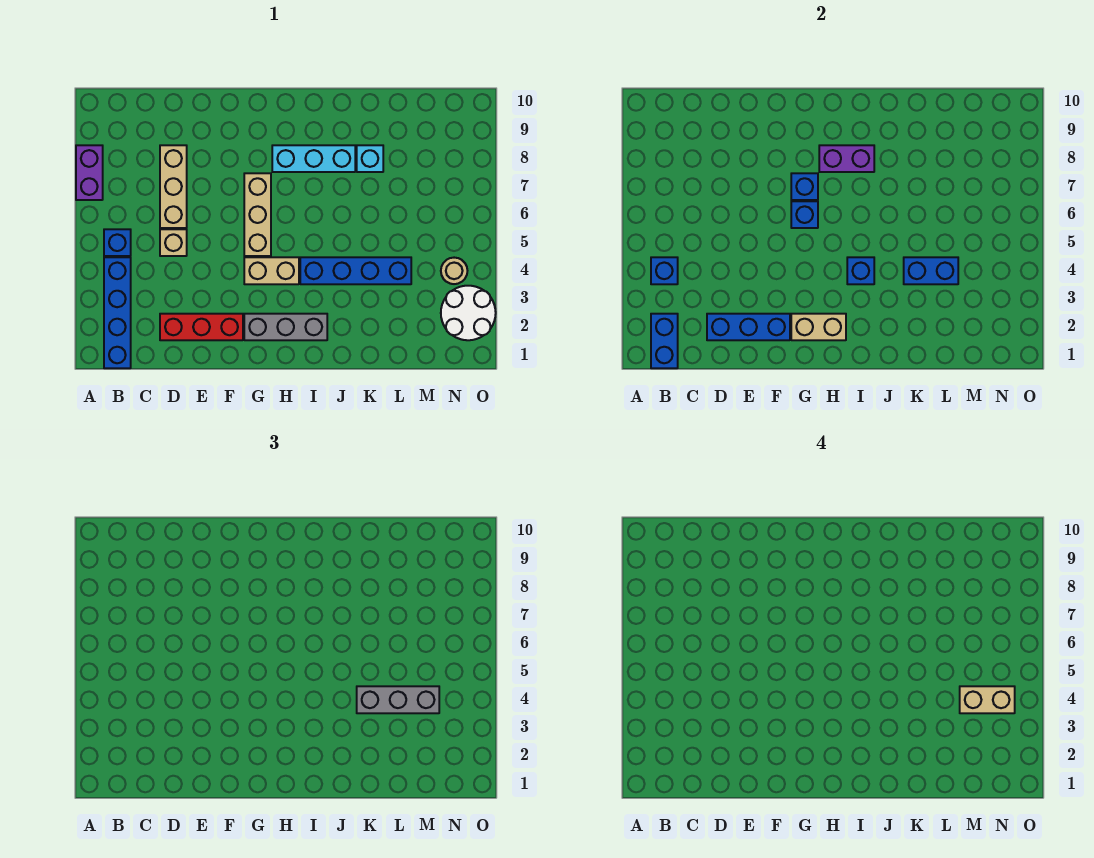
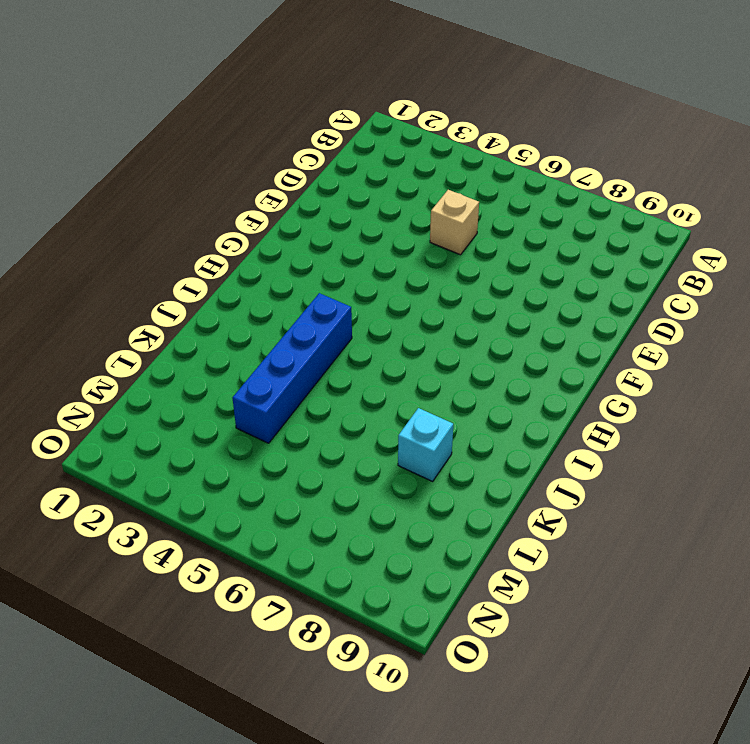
none -> purple 1x2 brick [76,145,103,200]
none -> blue 1x4 brick [104,257,131,368]
none -> blue 1x1 brick [104,229,131,256]

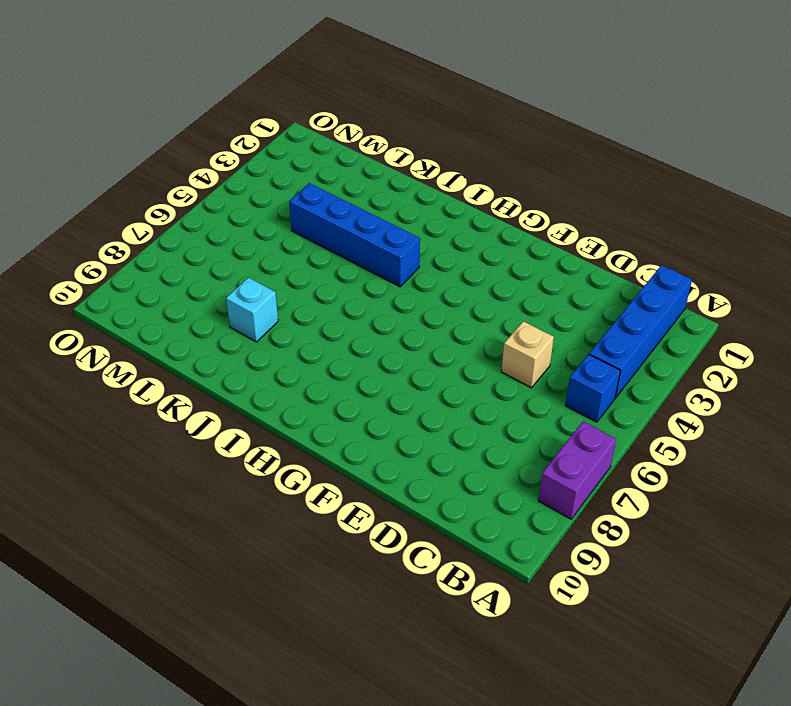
none -> red 1x3 brick [160,314,243,340]
none -> tan 1x3 brick [160,145,187,228]
none -> grey 1x3 brick [244,314,327,340]

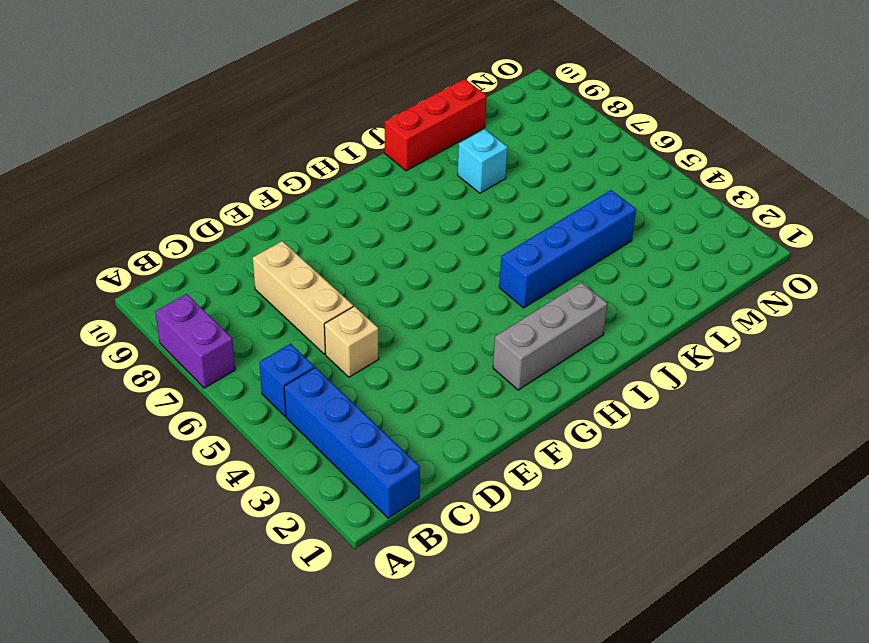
red 1x3 brick [385,79,487,171] -> red 1x3 brick moved to [160,314,243,340]
none -> tan 1x2 brick [244,257,299,284]
none -> tan 1x3 brick [244,173,271,256]
none -> cyan 1x3 brick [272,145,355,172]

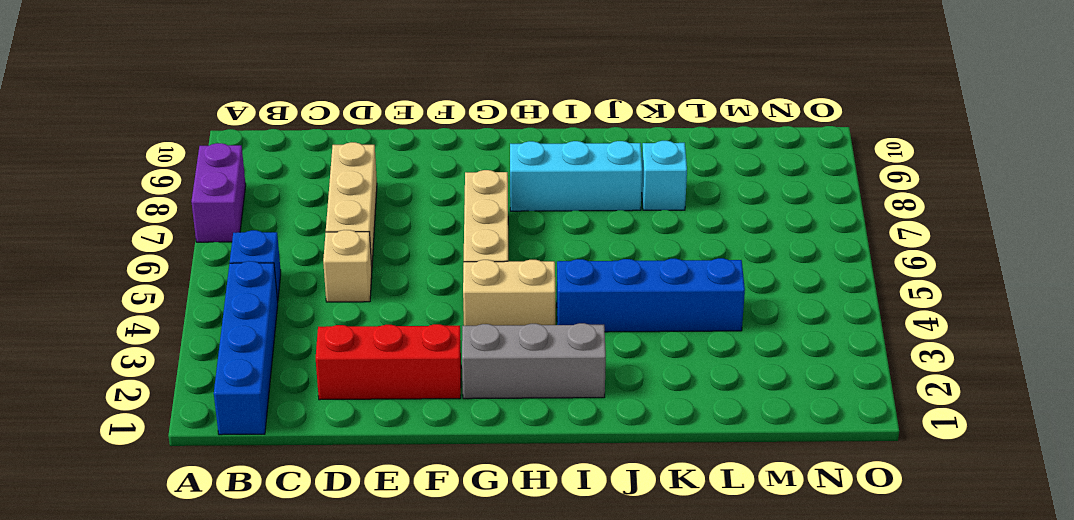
none -> white 2x2 round brick [441,286,496,340]
none -> tan 1x1 round brick [441,258,467,284]
none -> blue 1x2 brick [651,314,678,368]

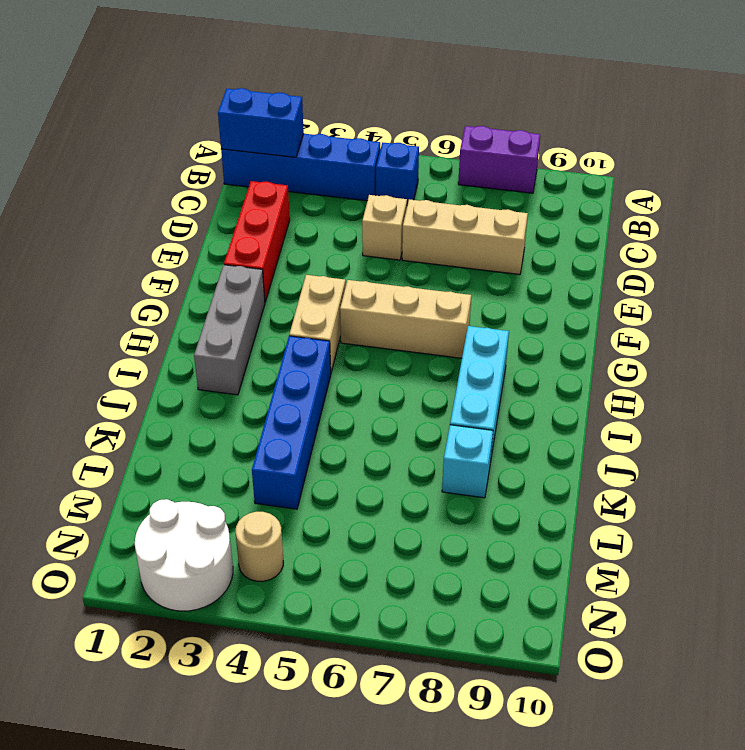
none -> blue 1x1 brick [651,257,678,284]
none -> blue 1x3 brick [707,314,790,340]
none -> tan 1x2 brick [791,314,846,340]

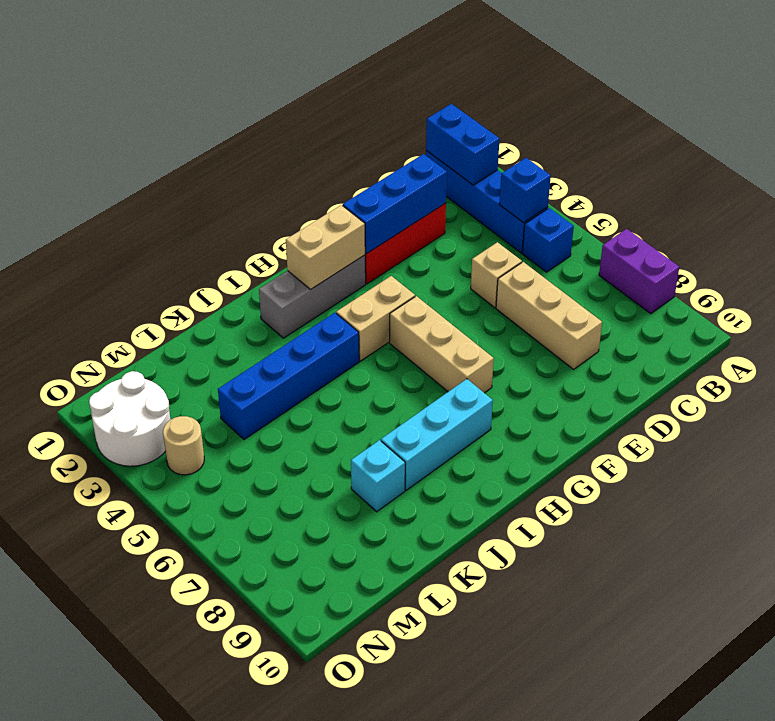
none -> blue 1x1 brick [791,201,818,228]
none -> blue 1x1 brick [791,173,818,200]
none -> purple 1x2 brick [819,145,874,172]

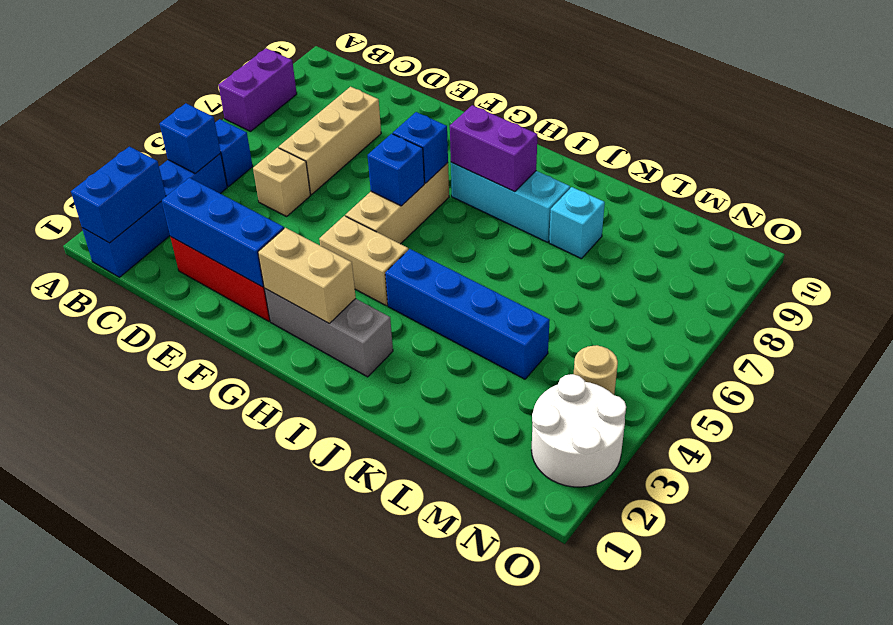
none -> blue 1x1 brick [847,257,874,284]
none -> blue 1x2 brick [904,257,958,284]
none -> grey 1x3 brick [357,686,439,713]

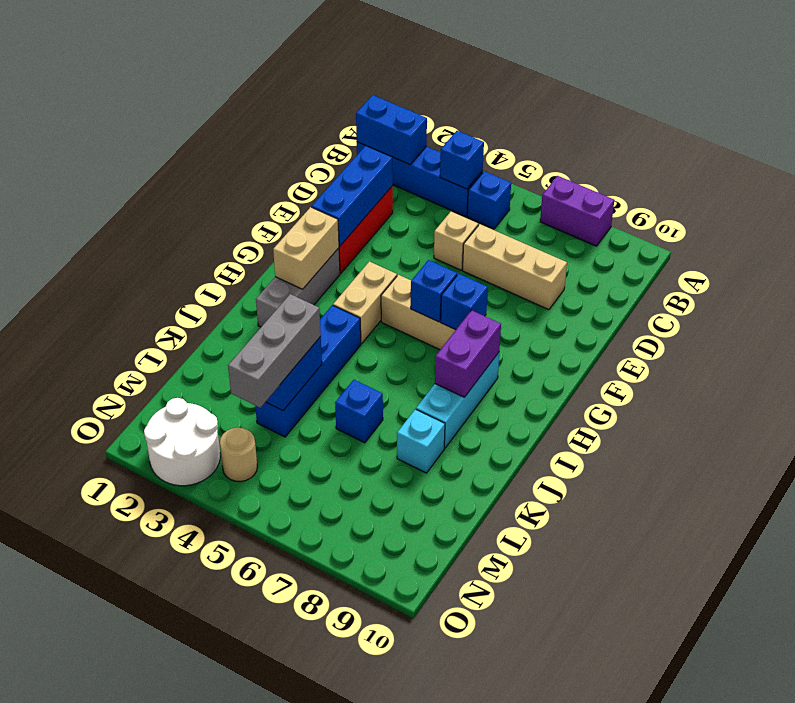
blue 1x1 brick [335,380,383,443] -> blue 1x1 brick moved to [847,257,874,284]
none -> tan 1x2 brick [960,686,1015,713]

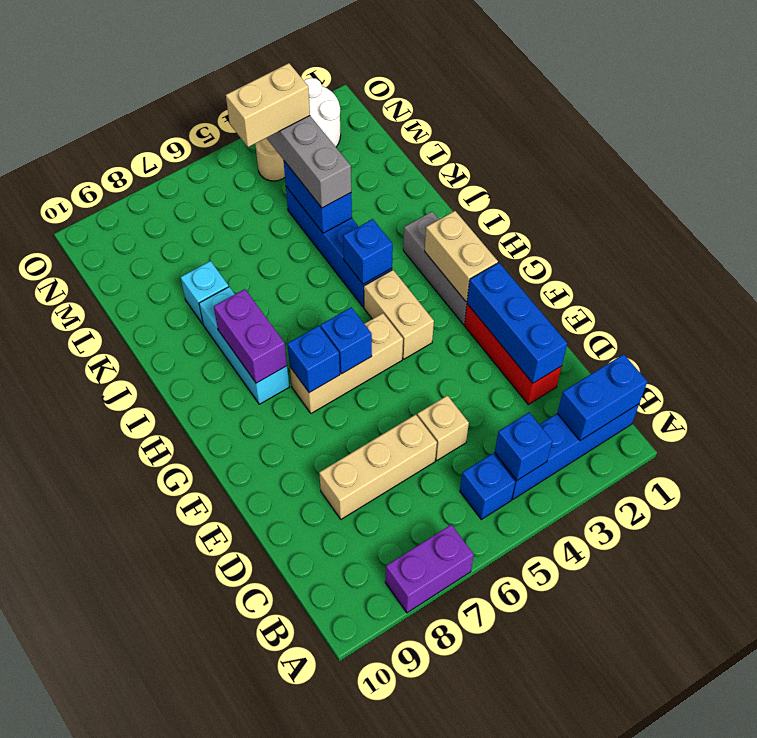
tan 1x2 brick [226,63,310,147] -> tan 1x2 brick turned to [960,686,1015,713]

